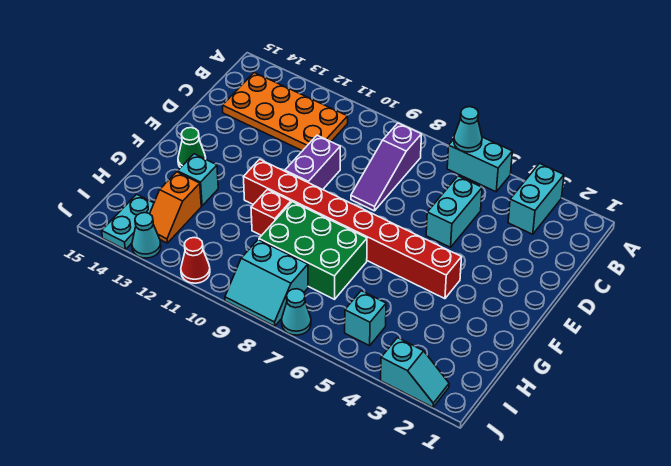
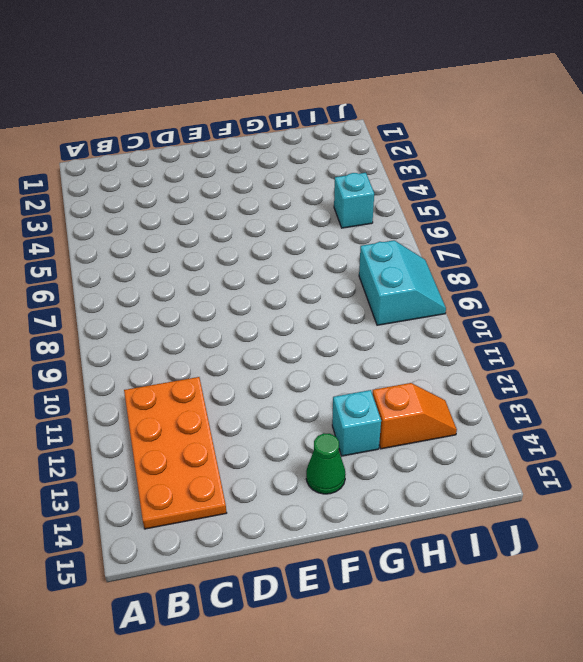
none -> cyan 1x2 brick [508,163,564,234]
none -> cyan 1x2 brick [447,137,512,192]
none -> purple 1x3 slope [351,123,422,211]

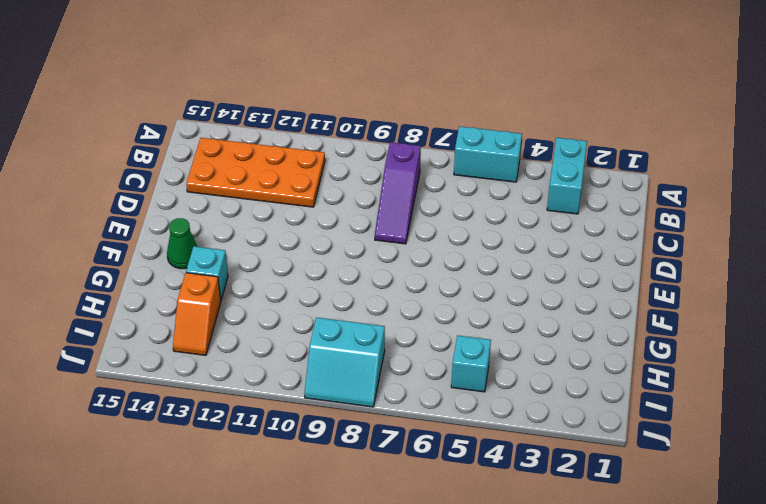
none -> cyan 1x2 brick [426,176,482,247]
none -> purple 1x2 brick [285,135,340,190]
none -> red 1x8 brick [244,159,462,299]

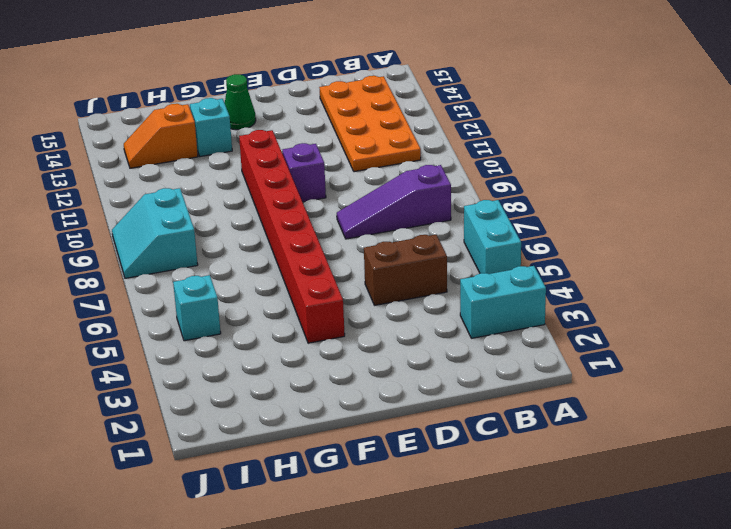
brown 1x2 brick [364,235,447,305] -> cyan 1x2 brick [426,176,482,247]
purple 1x1 brick [282,143,326,202] -> purple 1x2 brick [285,135,340,190]
none -> green 2x3 brick [259,202,367,299]
none -> red 1x1 brick [251,190,291,236]
none -> cyan 1x2 plate [102,194,154,249]

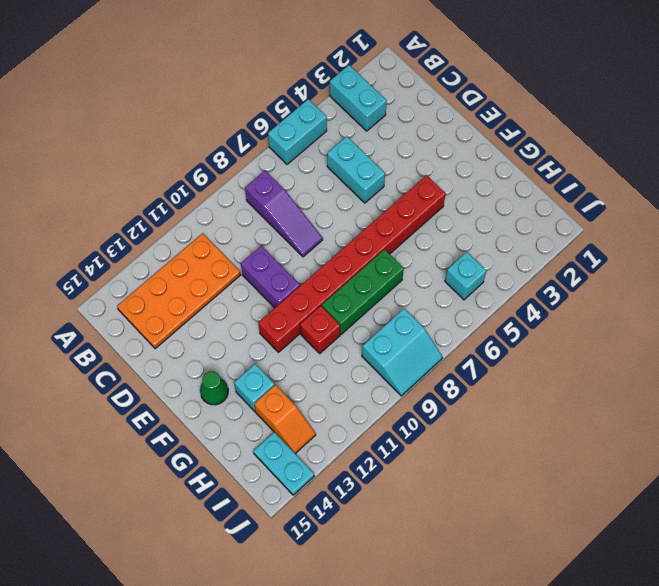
green 1x3 brick [322,249,404,335] -> green 2x3 brick [259,202,367,299]
none -> cyan 1x2 slope [381,338,449,407]
none -> cyan 1x1 cone [282,289,311,335]
none -> red 1x1 cone [181,237,210,283]

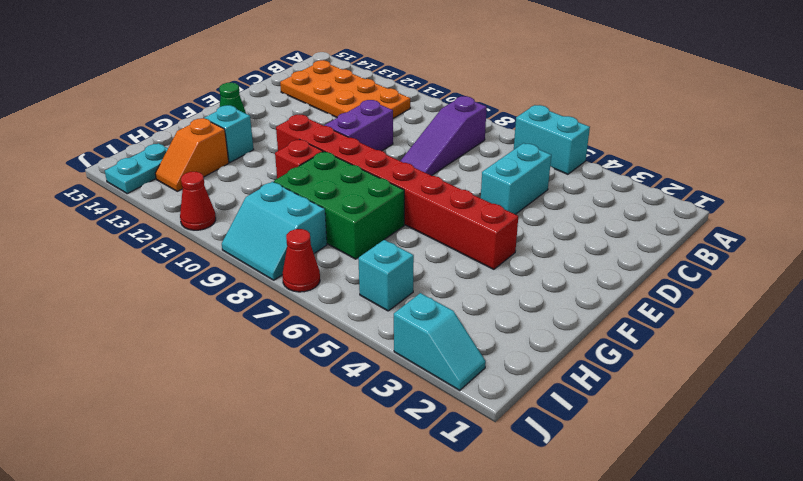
red 1x1 cone [282,229,320,292] -> cyan 1x1 cone [282,289,311,335]
none -> cyan 1x2 brick [508,163,564,234]
none -> cyan 1x1 cone [132,213,161,258]
none -> cyan 1x1 cone [454,107,482,152]

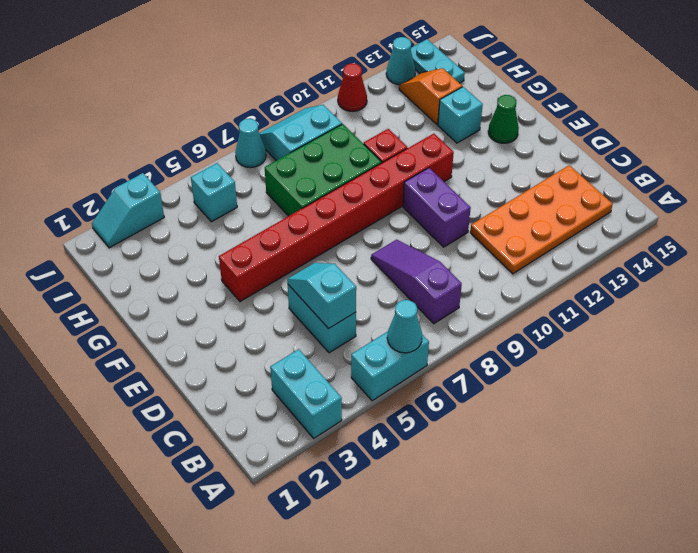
cyan 1x2 slope [287,263,356,329] -> none

